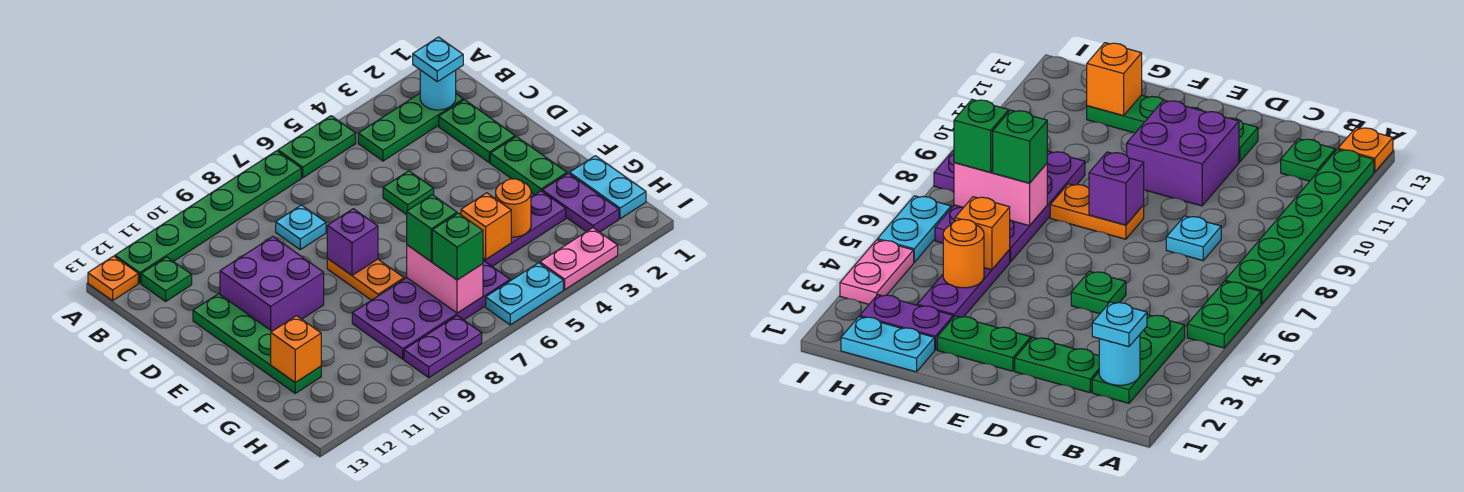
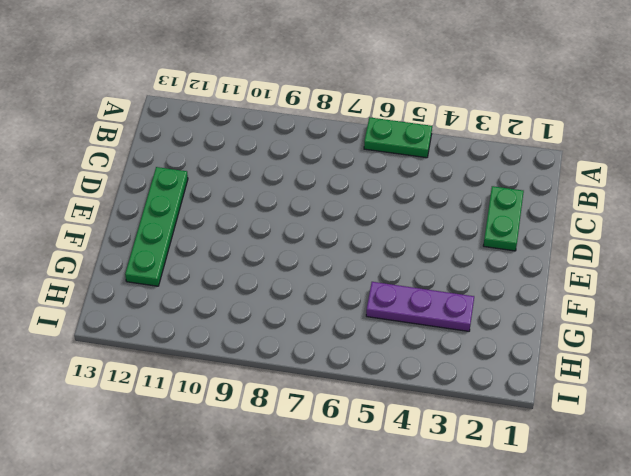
none -> green 1x6 plate [115,151,301,283]
none -> orange 1x1 plate [88,256,138,301]
none -> green 1x3 plate [358,93,463,161]

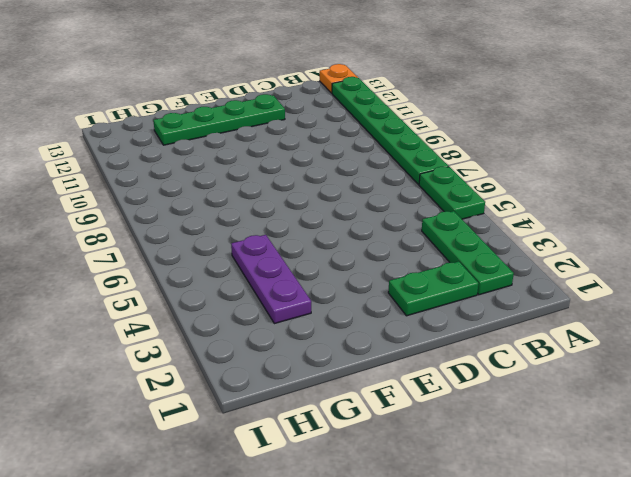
none -> green 1x1 plate [141,257,192,301]
none -> cyan 1x1 plate [276,205,326,250]
none -> green 1x1 plate [383,171,434,215]

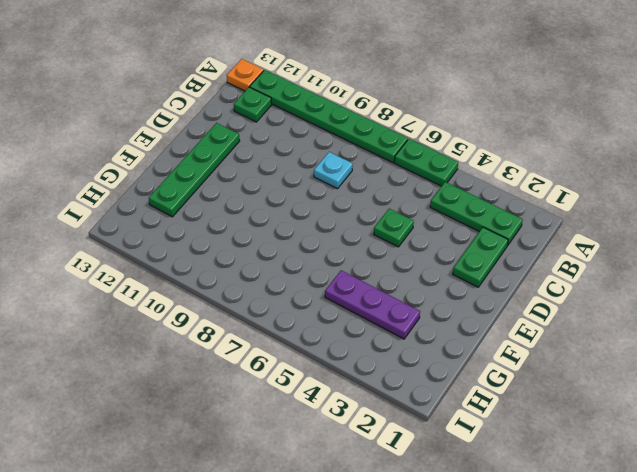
none -> purple 2x2 brick [220,237,324,331]
none -> green 1x2 plate [490,136,567,195]
none -> orange 1x2 plate [327,258,404,300]

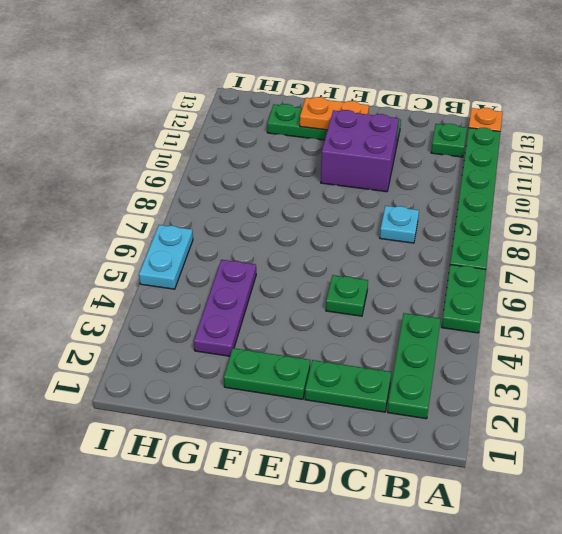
orange 1x2 plate [300,97,369,130] -> orange 1x2 plate moved to [327,258,404,300]
none -> cyan 1x2 plate [570,156,646,219]
none -> purple 1x2 plate [542,173,619,232]
none -> purple 2x4 plate [352,260,510,359]

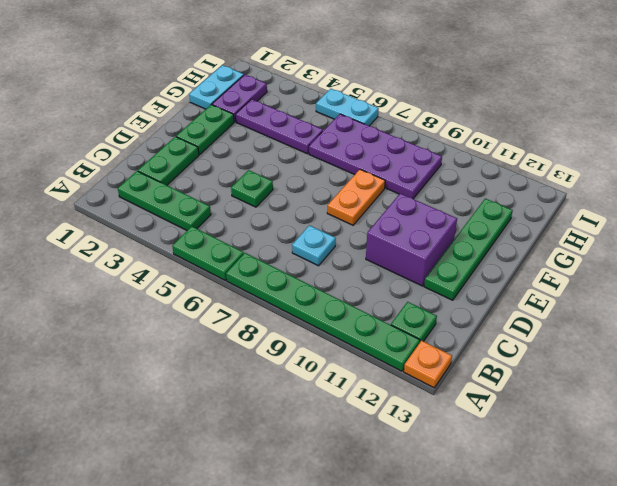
none -> pink 1x2 plate [540,228,618,290]
none -> purple 1x2 plate [404,316,482,377]
none -> cyan 1x1 round brick [420,70,456,110]

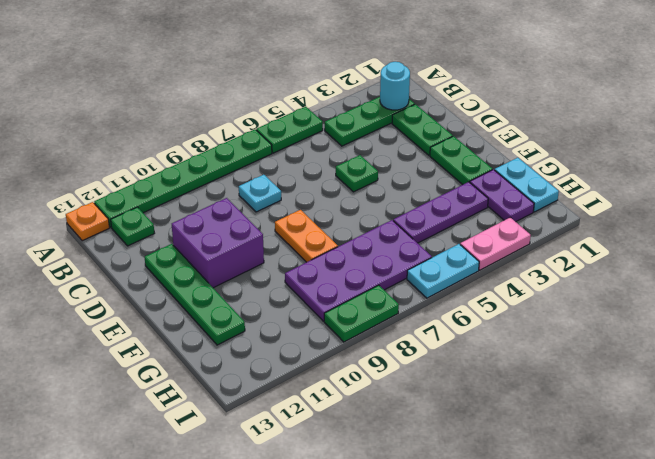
green 1x2 plate [324,285,399,342] -> purple 1x2 plate [404,316,482,377]
none -> purple 1x1 brick [327,209,378,275]
none -> orange 1x1 round brick [496,179,531,237]
none -> orange 1x1 brick [461,193,511,260]

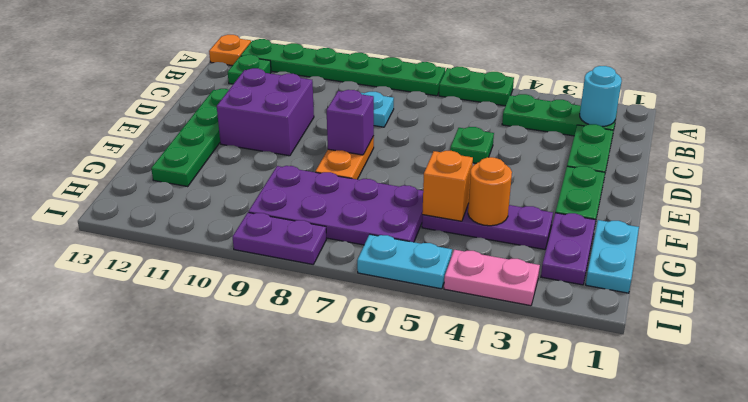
none -> pink 1x2 brick [407,245,483,313]
none -> orange 1x1 brick [271,316,321,383]
none -> cyan 1x1 plate [413,37,463,82]

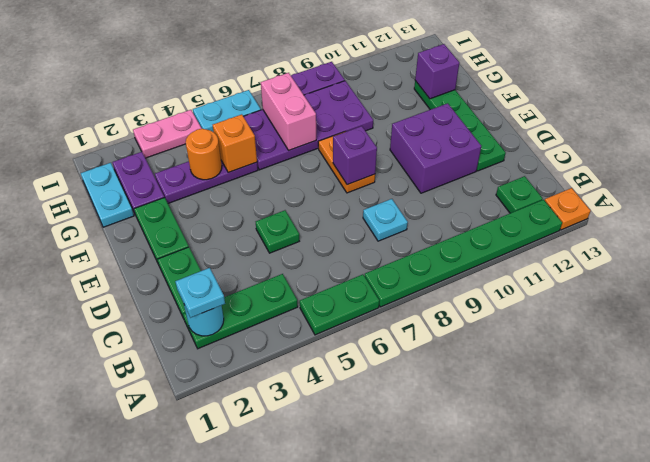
purple 1x1 brick [415,44,459,99] -> orange 1x1 brick [271,316,321,383]
none -> green 1x1 brick [407,195,457,261]
none -> green 1x1 brick [432,213,483,280]

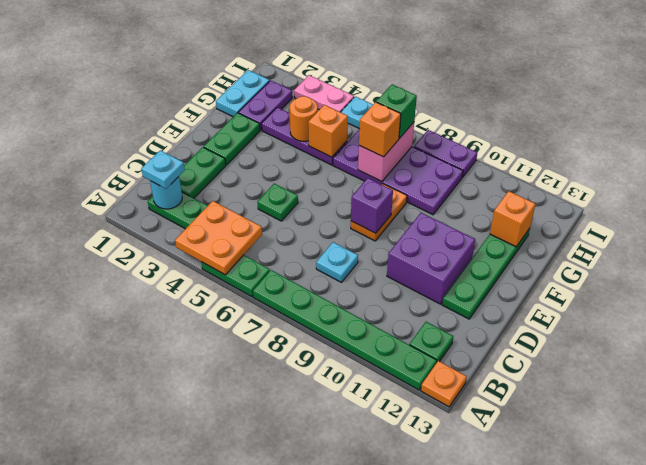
orange 2x2 plate [175,201,262,275] -> none
orange 1x1 brick [359,102,401,157] -> green 1x1 brick [407,195,457,261]

